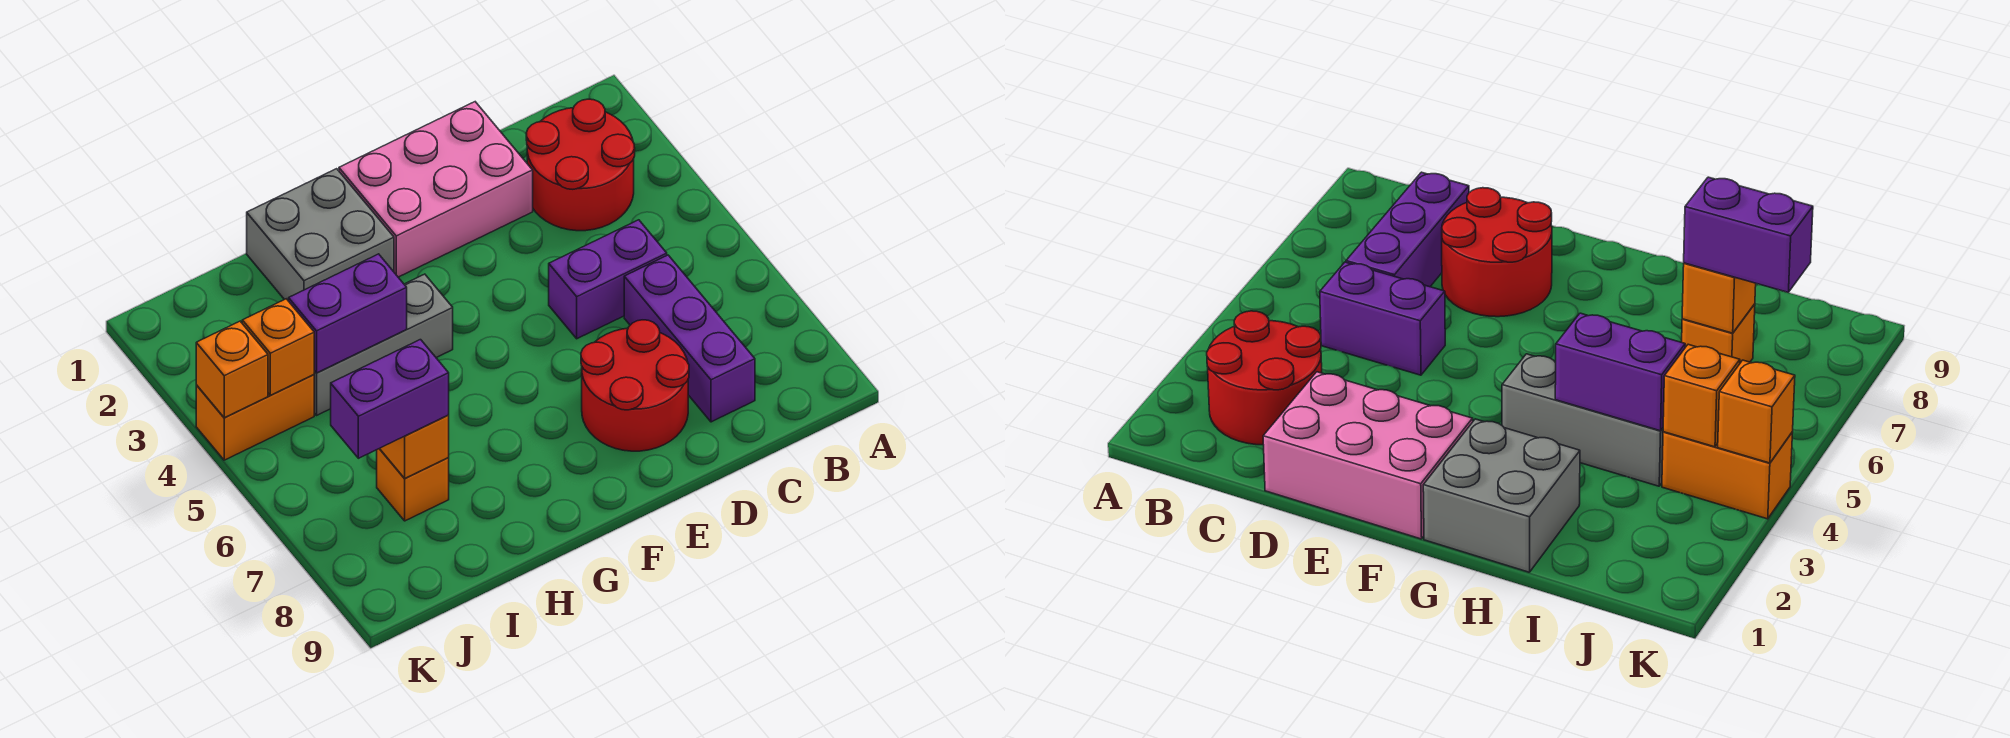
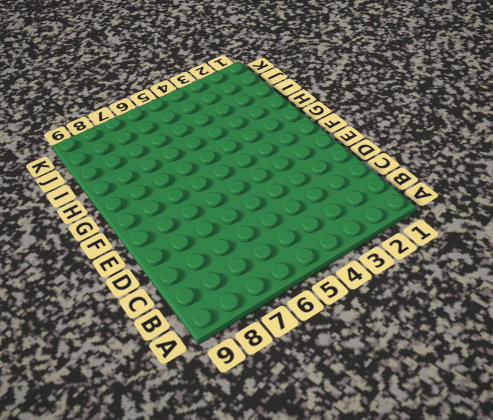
none -> red 2x2 round brick [526,99,635,231]
none -> purple 1x2 brick [549,220,667,339]
none -> purple 1x3 brick [624,255,755,422]

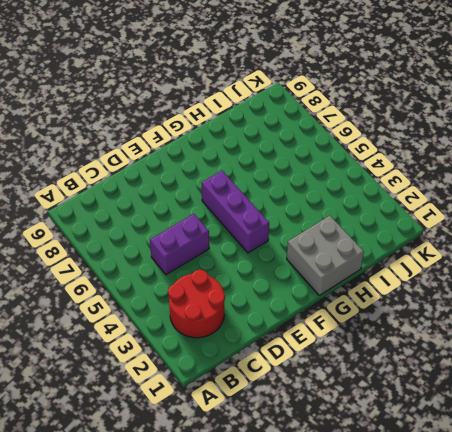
purple 1x3 brick [201,171,269,253] -> purple 1x3 brick moved to [624,255,755,422]
none -> pink 2x3 brick [339,102,533,277]
none -> red 2x2 round brick [581,320,689,451]
none -> grey 1x3 brick [314,274,453,415]

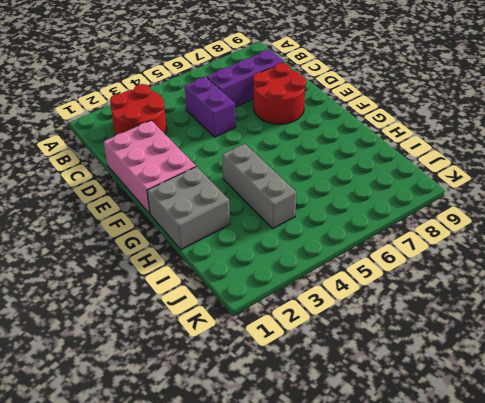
none -> orange 1x1 brick [377,449,449,521]
none -> orange 1x2 brick [196,375,314,460]
none -> purple 1x2 brick [289,254,407,373]

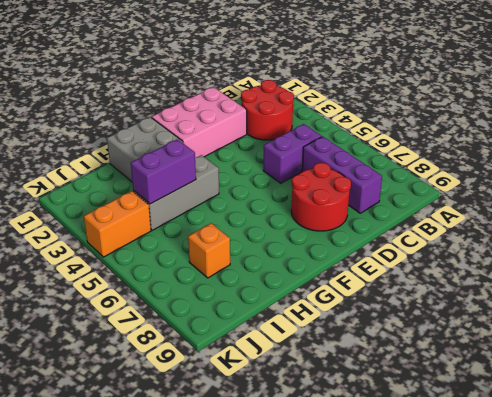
none -> orange 1x1 brick [380,415,449,478]
none -> orange 1x1 brick [242,299,314,395]
none -> orange 1x1 brick [196,321,268,418]

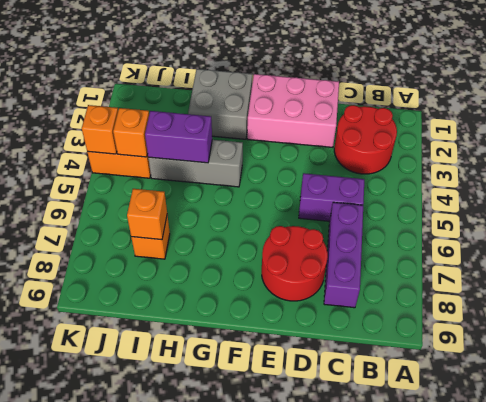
none -> purple 1x2 brick [331,340,449,458]

